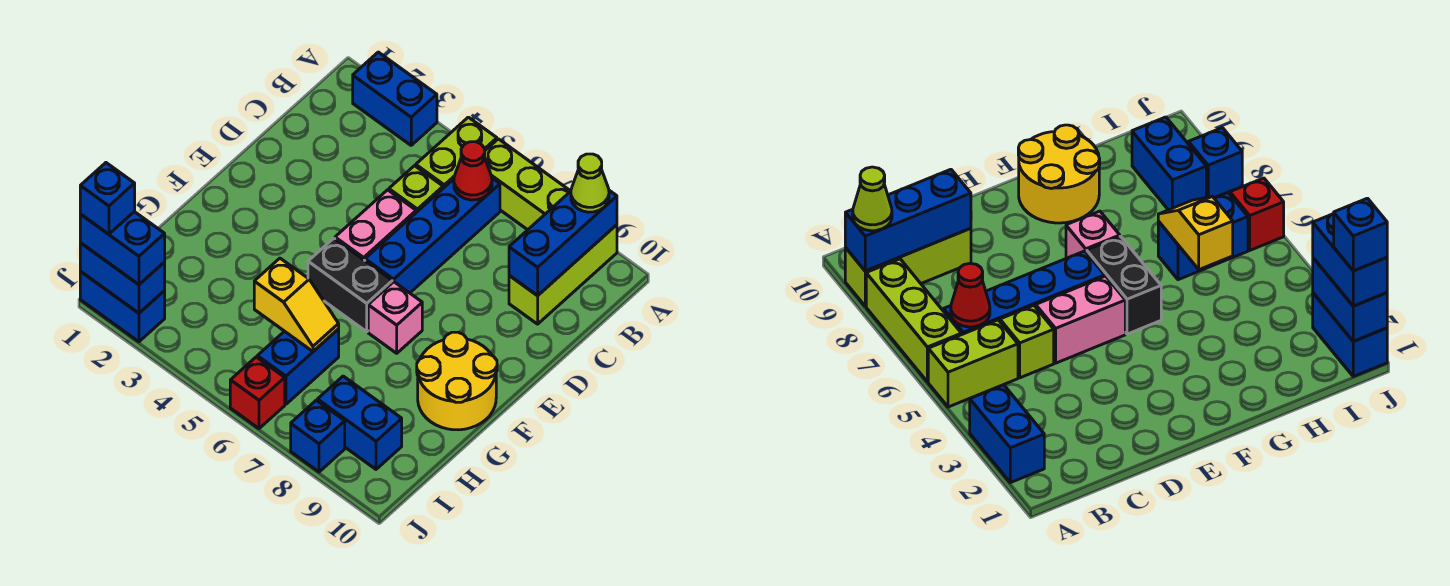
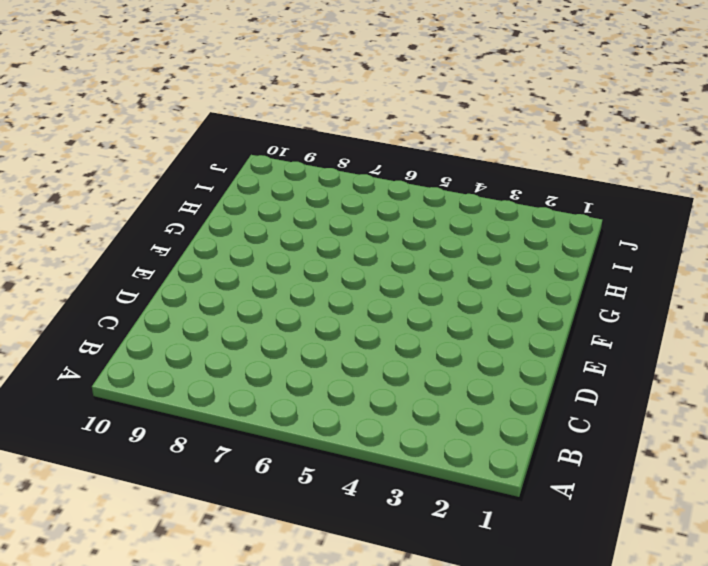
none -> blue 1x2 brick [353,52,437,145]
none -> lime 1x2 brick [416,117,497,188]
none -> lime 1x3 brick [485,139,570,230]

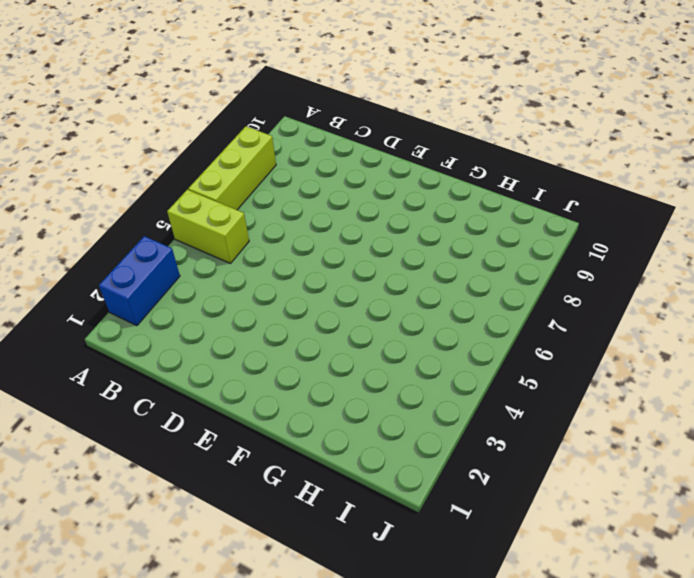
none -> lime 1x3 brick [509,225,617,324]
none -> blue 1x4 brick [365,178,500,293]
none -> lime 1x1 brick [389,166,443,212]

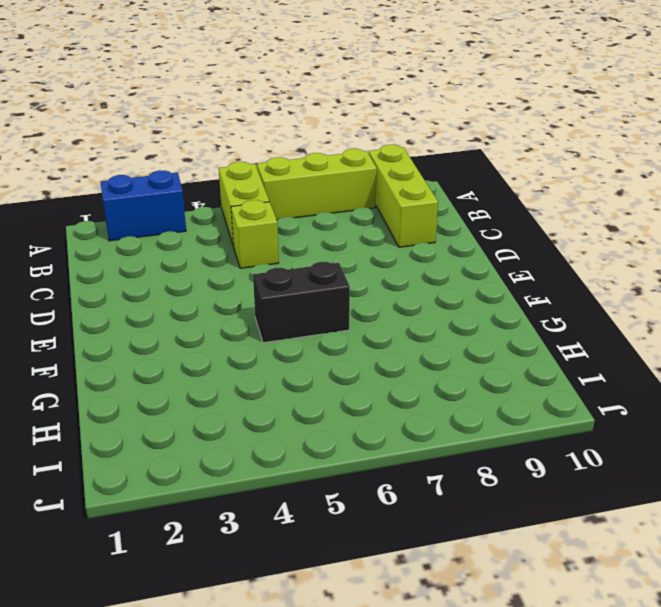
none -> blue 1x4 brick [365,178,500,293]
none -> pink 1x2 brick [335,190,416,260]
none -> pink 1x1 brick [368,282,422,353]

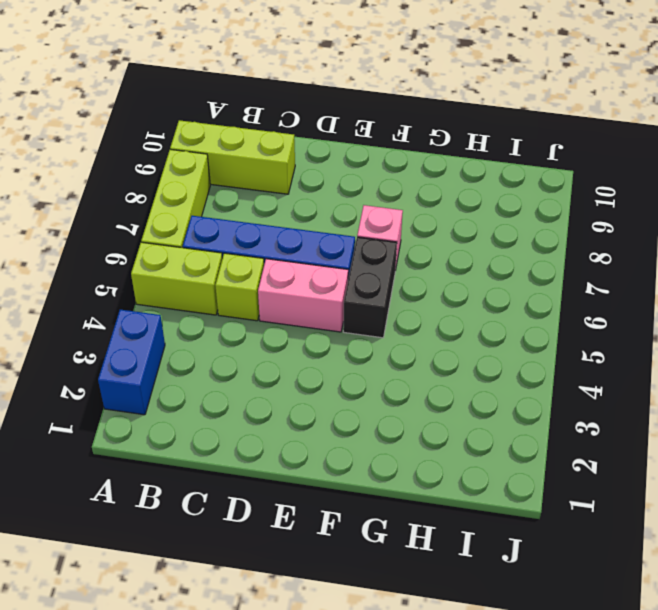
none -> yellow 2x2 round brick [417,332,497,430]
none -> blue 1x2 brick [257,329,339,404]
none -> blue 1x2 brick [317,376,402,469]

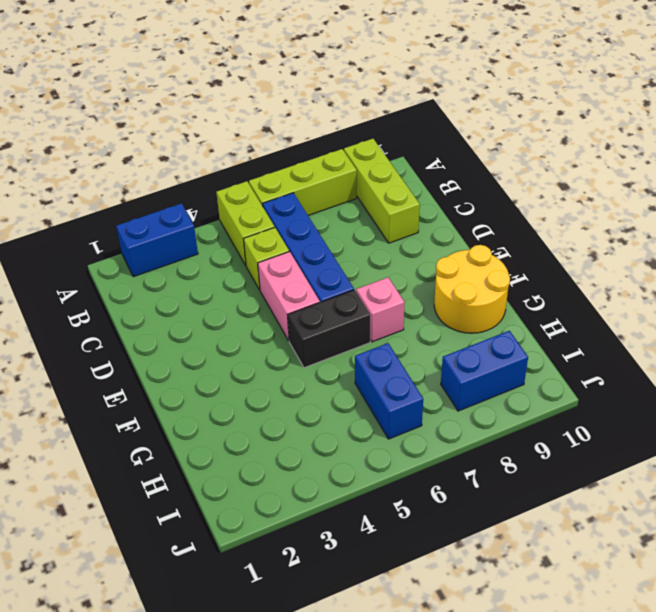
none -> blue 1x2 brick [80,271,165,342]
none -> red 1x1 brick [230,357,285,428]
none -> blue 1x1 brick [291,400,345,472]

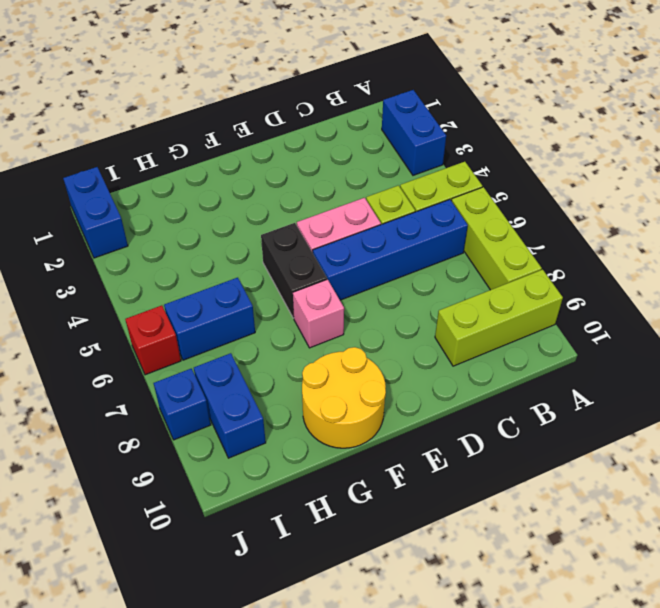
none -> blue 1x3 brick [509,190,617,296]
none -> red 1x1 cone [454,142,492,200]
none -> yellow 1x2 slope [254,258,339,351]

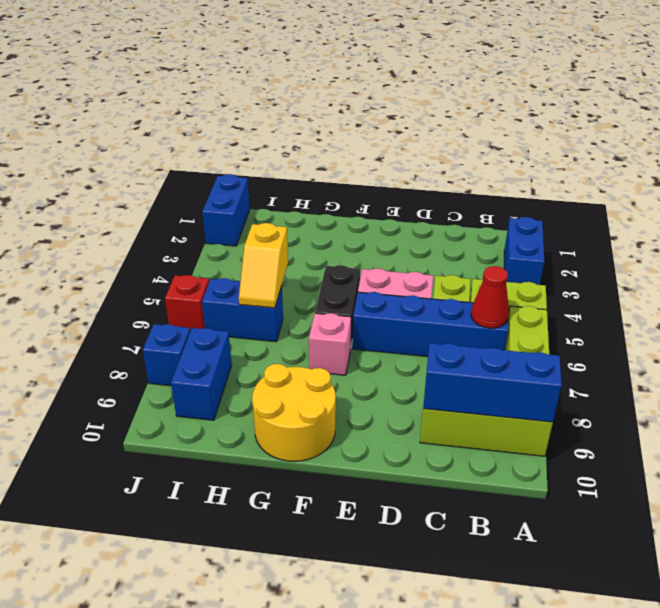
none -> blue 1x2 brick [80,243,165,313]
none -> lime 1x1 cone [571,154,609,212]
none -> blue 1x2 brick [80,212,165,285]

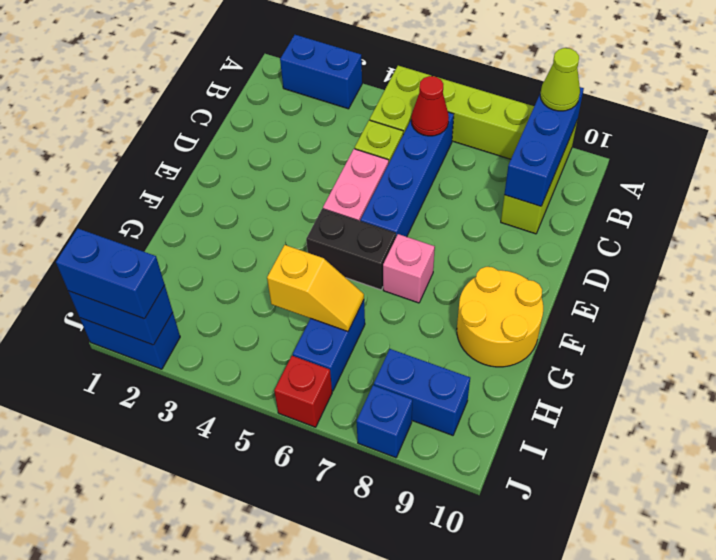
none -> blue 1x1 brick [80,163,135,234]

